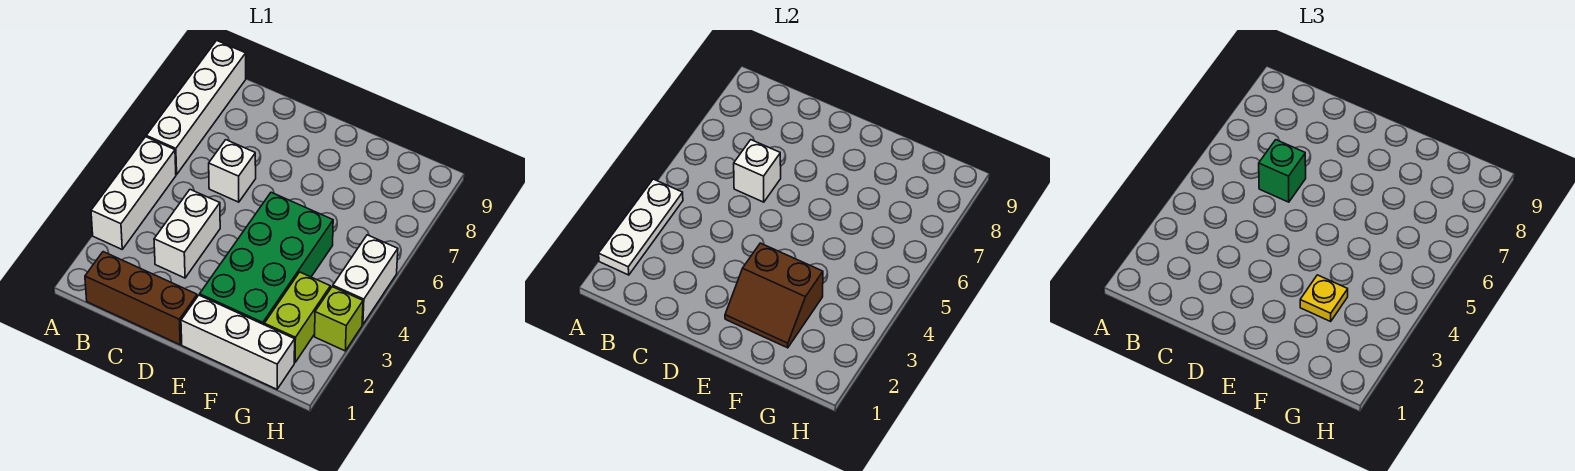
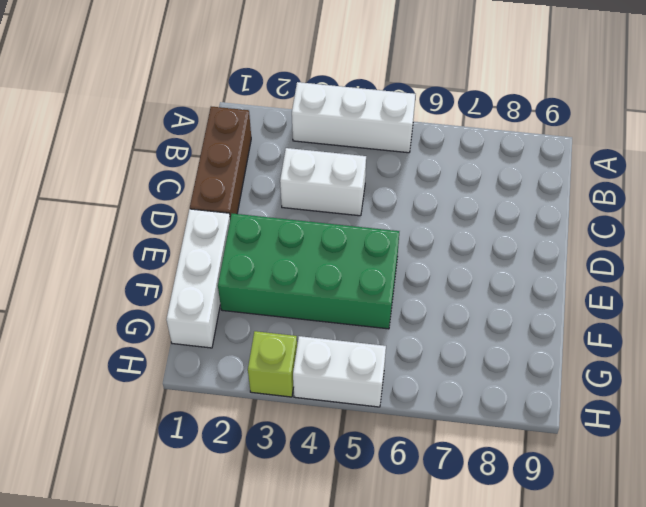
none -> white 1x4 brick [146,40,246,174]
none -> white 1x1 brick [209,140,256,202]
none -> lime 1x2 brick [264,272,330,363]

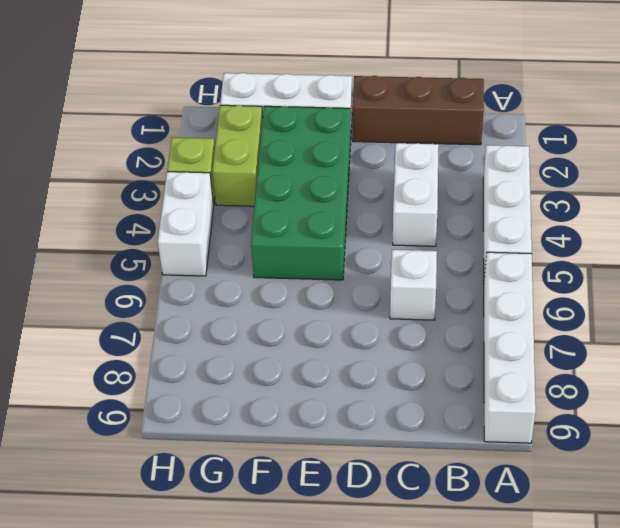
none -> white 1x3 plate [599,179,683,275]
none -> white 1x1 brick [734,140,781,202]
none -> brown 2x2 slope [725,243,823,348]

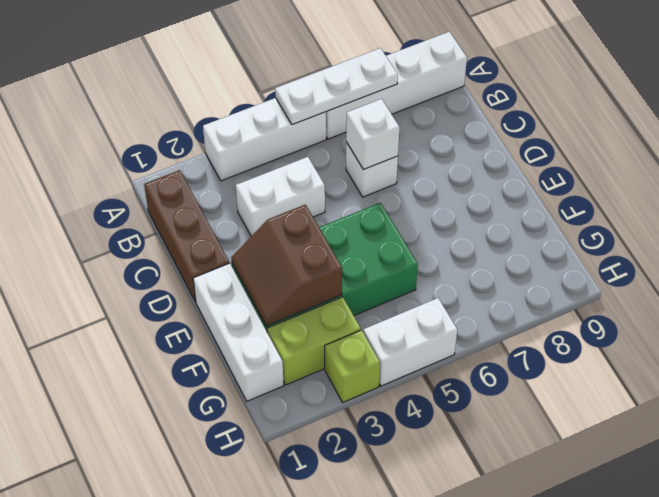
white 1x3 plate [275,48,398,125] -> white 1x3 plate moved to [599,179,683,275]
none -> green 1x1 brick [1259,140,1306,202]
none -> yellow 1x1 plate [1300,275,1348,321]

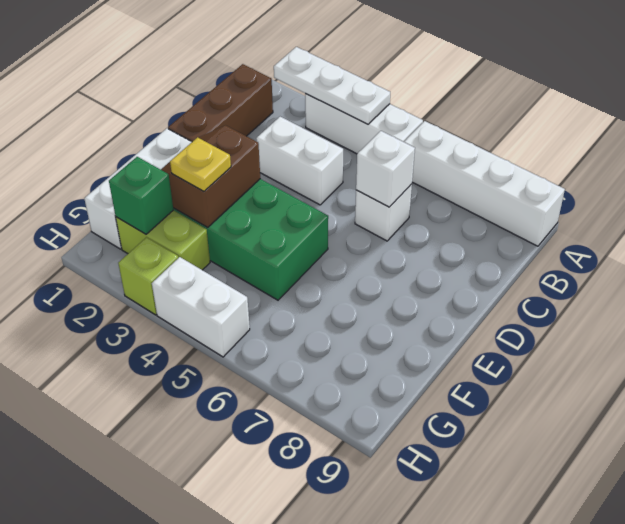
green 1x1 brick [109,157,173,234] -> green 1x1 brick moved to [1259,140,1306,202]

